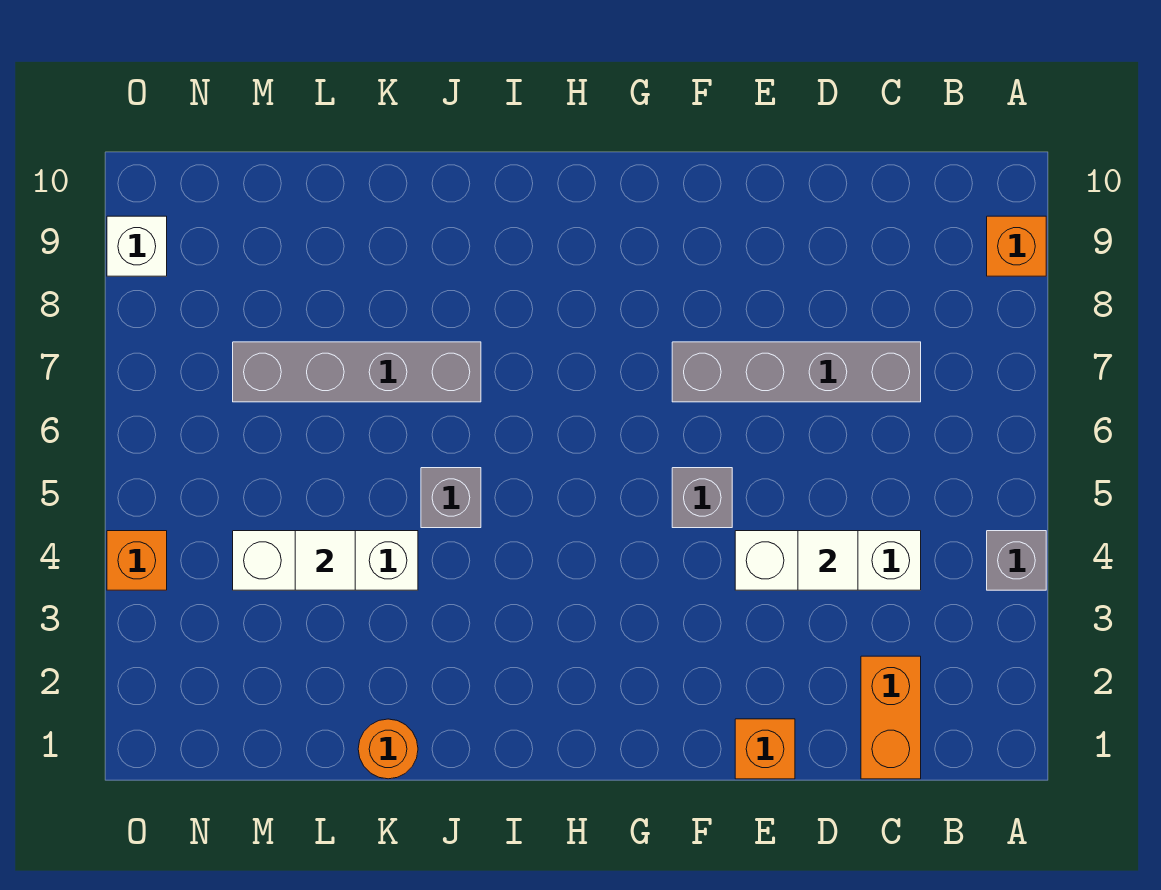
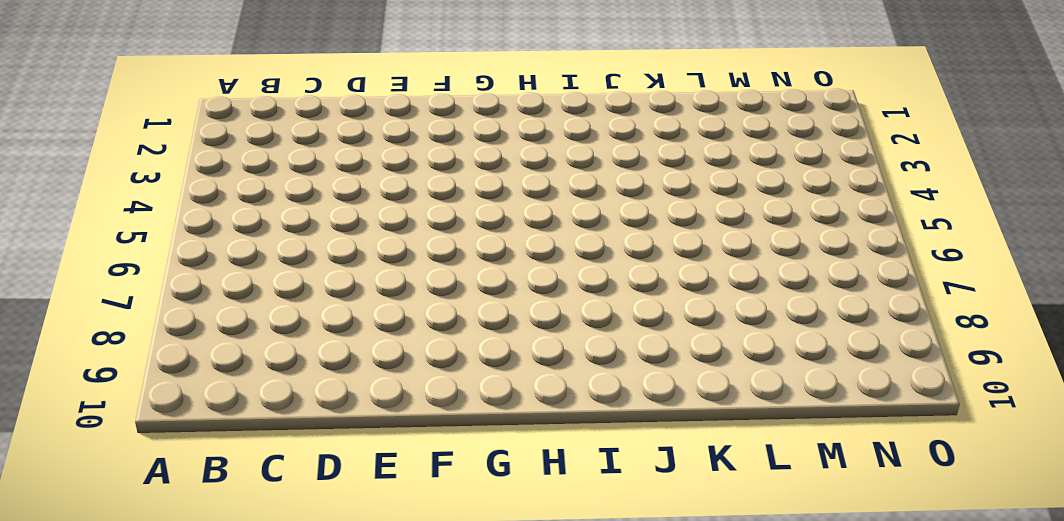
none -> grey 1x1 brick [987,531,1046,590]
none -> orange 1x1 brick [987,216,1046,276]
none -> orange 1x2 brick [861,656,921,779]

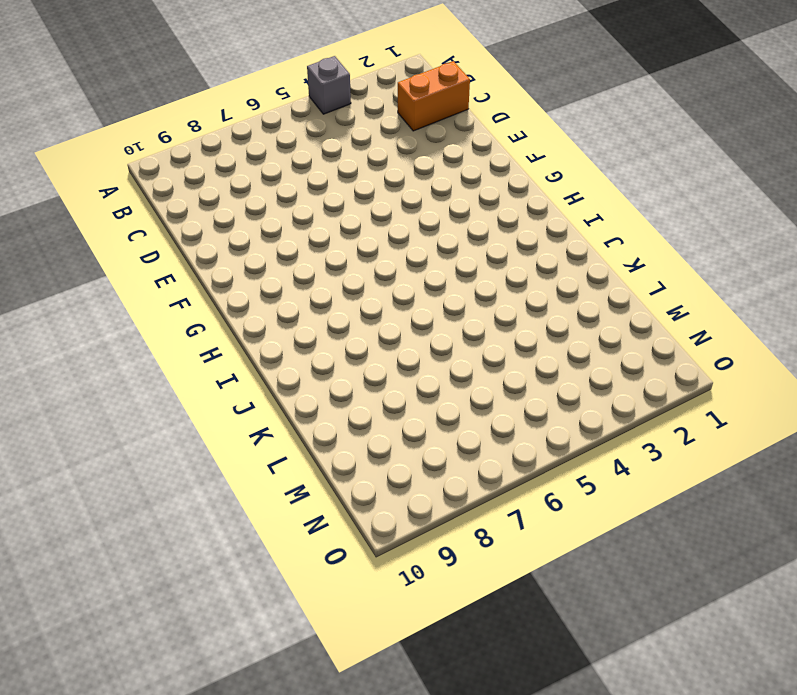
none -> orange 1x1 brick [987,216,1046,276]
none -> white 1x3 brick [735,531,921,590]
none -> grey 1x4 brick [672,342,921,402]

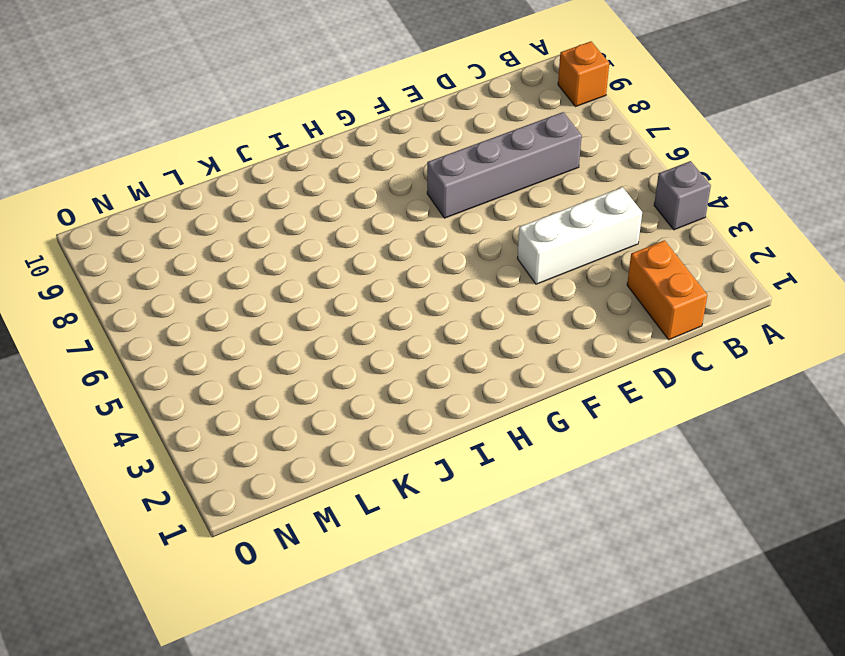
none -> orange 1x1 brick [735,719,795,779]
none -> grey 1x1 brick [672,468,732,528]
none -> grey 1x1 brick [421,468,481,528]

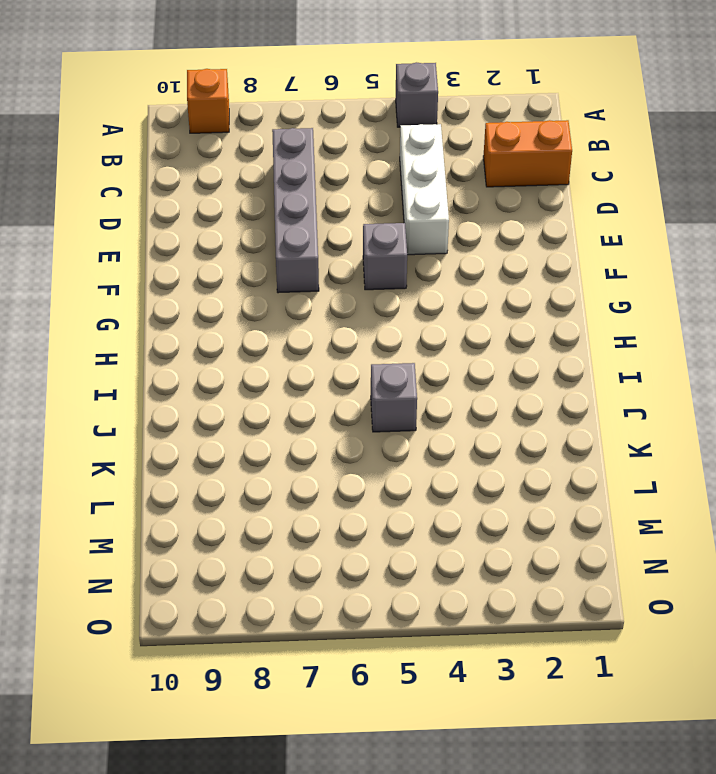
none -> orange 1x1 brick [735,719,795,779]
none -> grey 1x4 brick [233,342,481,402]
none -> orange 1x1 round brick [358,719,418,779]

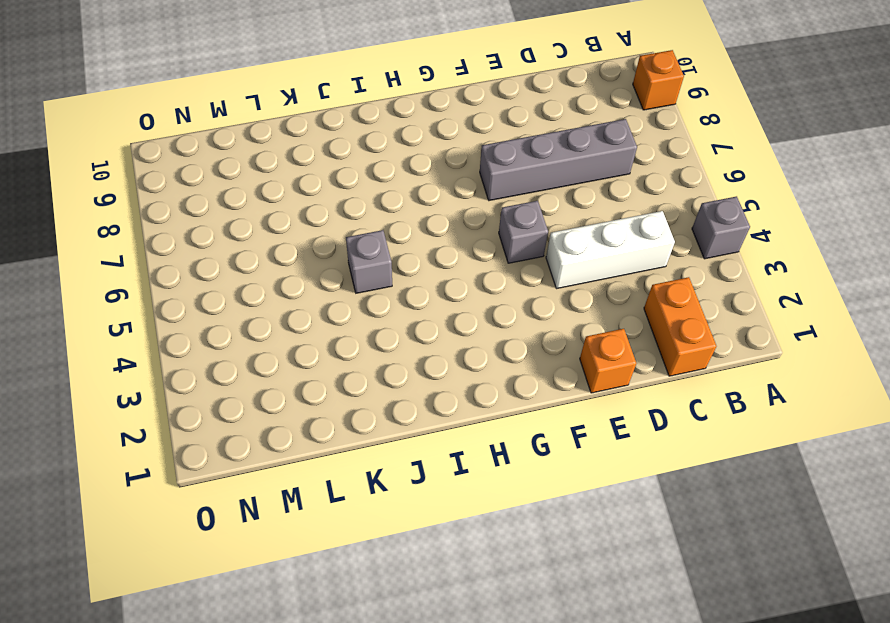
none -> grey 1x4 brick [233,342,481,402]
none -> orange 1x1 round brick [358,719,418,779]
none -> white 1x3 brick [233,531,418,590]

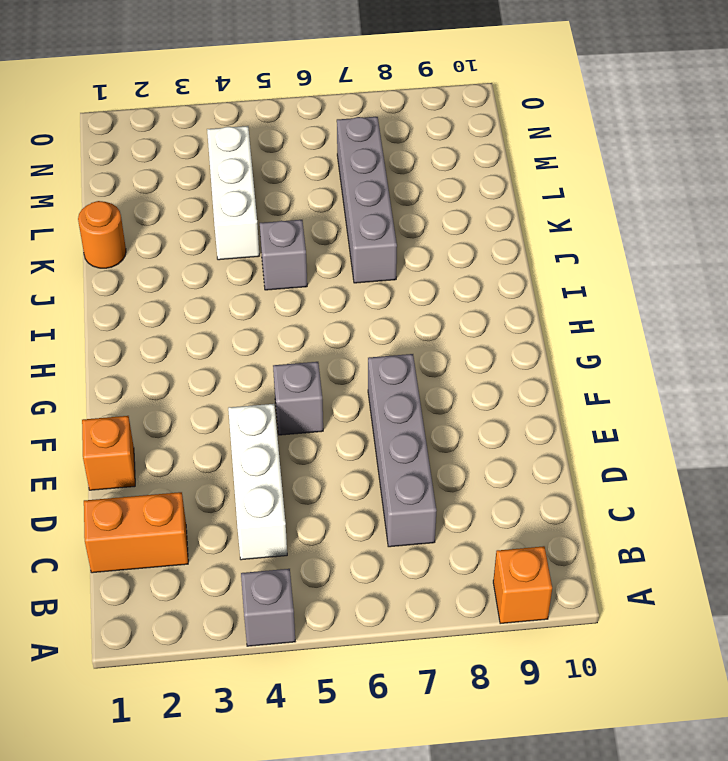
none -> orange 1x1 brick [107,531,167,590]
none -> white 1x1 brick [107,216,167,276]
none -> white 1x1 tile [798,531,858,590]

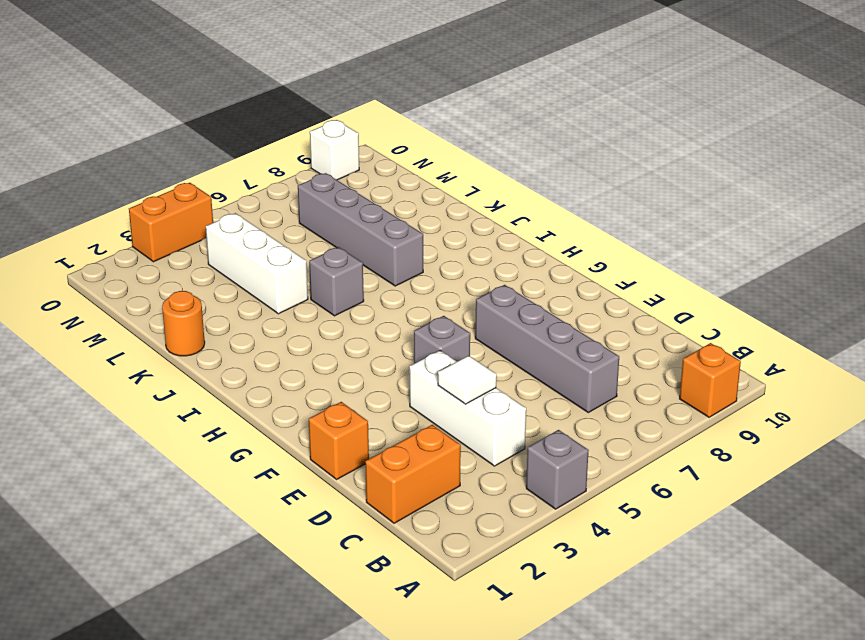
orange 1x2 brick [129,183,213,262] -> orange 1x1 brick [107,531,167,590]
none -> white 1x1 tile [295,531,355,590]

